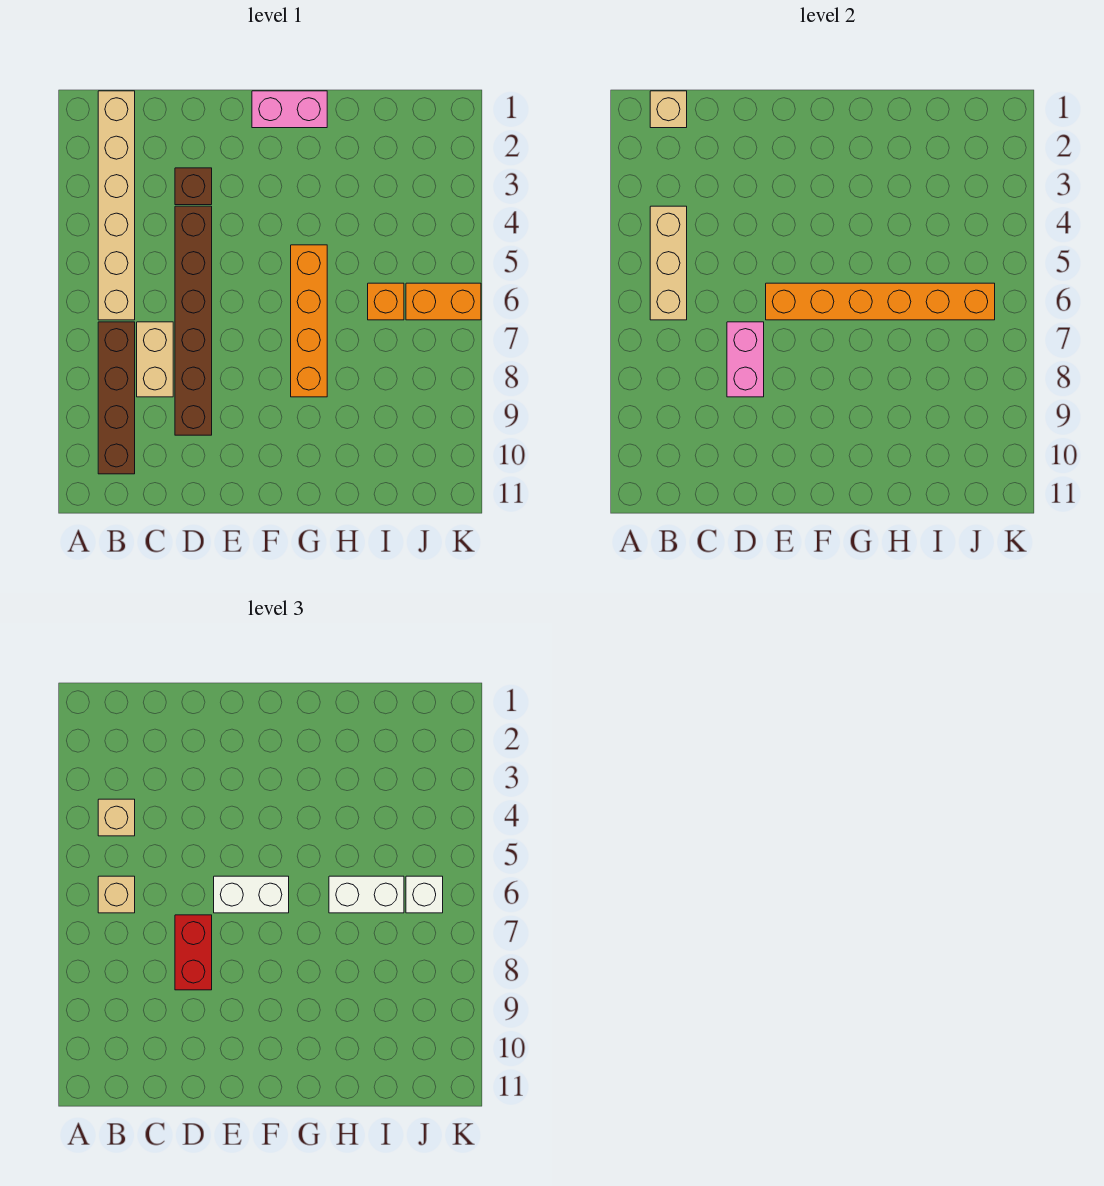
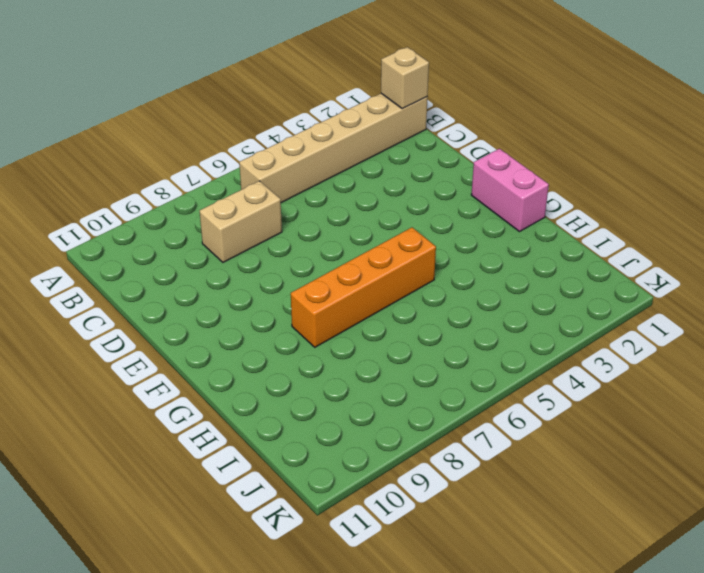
none -> brown 1x4 brick [98,322,135,474]
none -> brown 1x1 brick [175,168,212,205]
none -> brown 1x6 brick [175,206,212,435]

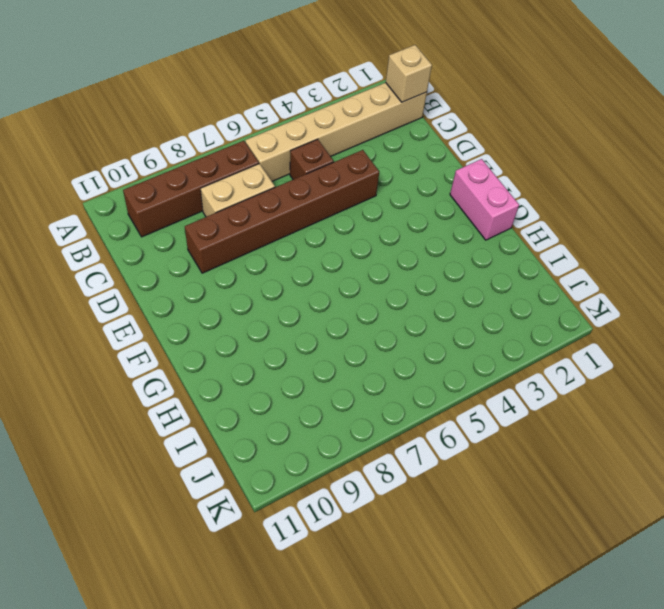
brown 1x1 brick [290,139,334,179] -> brown 1x1 brick moved to [175,168,212,205]
none -> orange 1x4 brick [291,245,327,397]
none -> orange 1x1 brick [368,283,404,320]
none -> orange 1x2 brick [406,283,481,320]

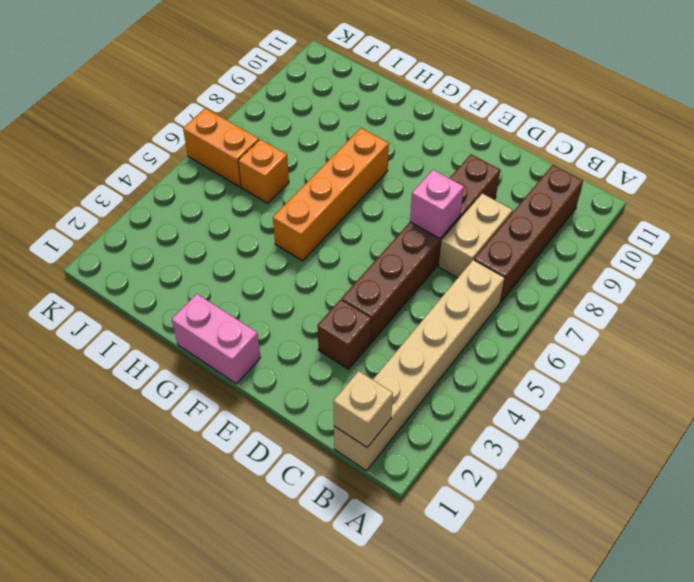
pink 1x1 brick [410,170,464,239] -> pink 1x2 brick [727,322,764,397]
none -> tan 1x3 brick [650,206,687,320]
none -> orange 1x6 brick [766,283,995,320]
none -> tan 1x1 brick [98,799,135,836]

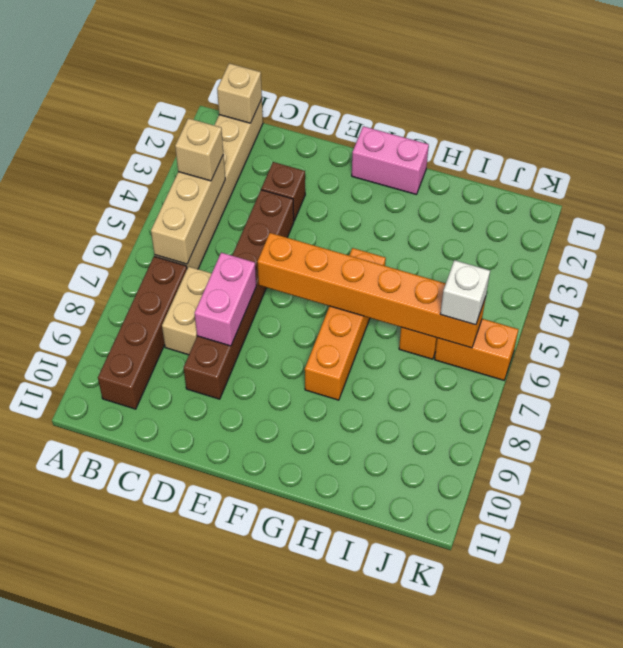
none -> tan 1x1 brick [98,876,135,913]
none -> red 1x2 brick [175,915,212,990]
none -> white 1x2 brick [214,876,289,913]

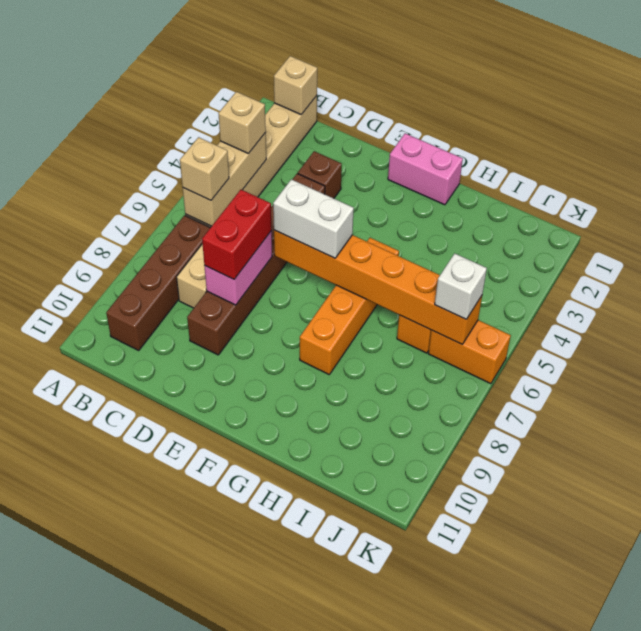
none -> white 1x2 brick [329,876,404,913]

